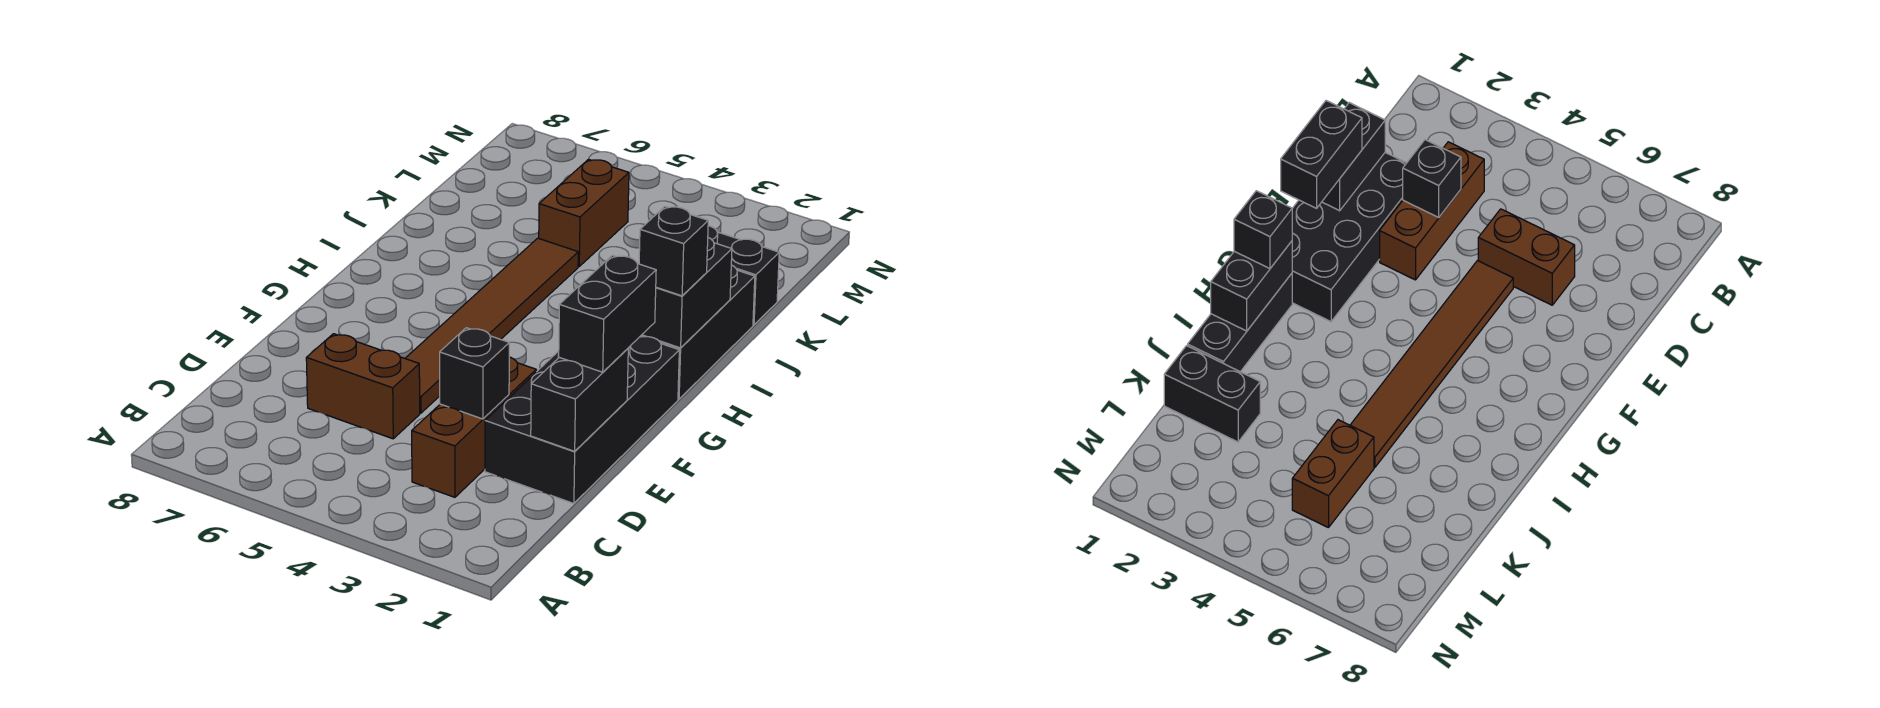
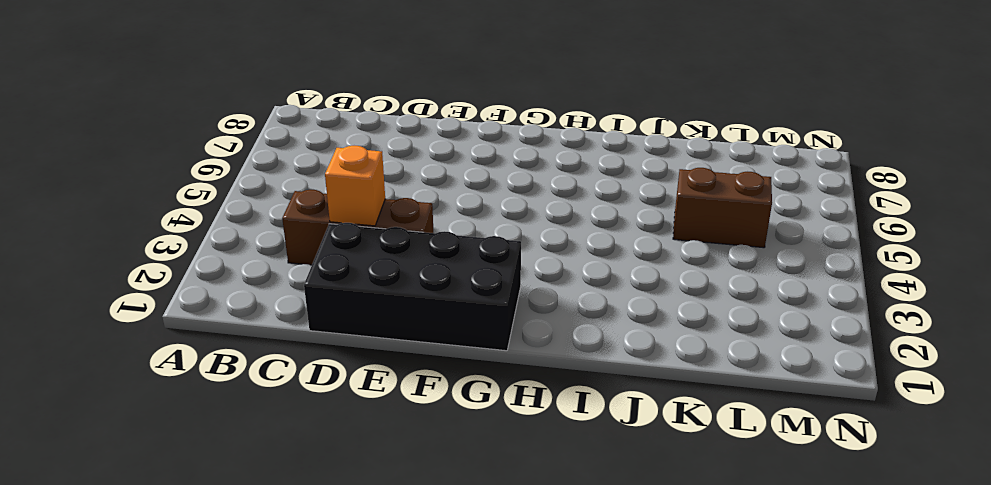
orange 1x1 brick [325,146,385,226] -> black 1x1 brick [440,328,509,419]
none -> brown 1x2 brick [306,334,420,439]
none -> brown 1x6 tile [405,238,578,413]
none -> black 1x3 brick [640,265,755,399]

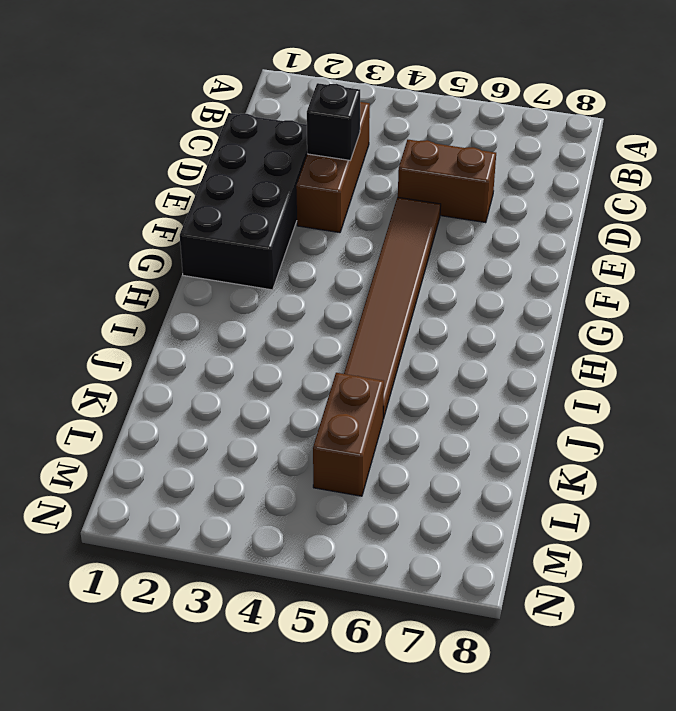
none -> black 1x3 brick [640,265,755,399]
none -> black 1x2 brick [708,226,779,325]
none -> black 1x2 brick [531,349,628,451]

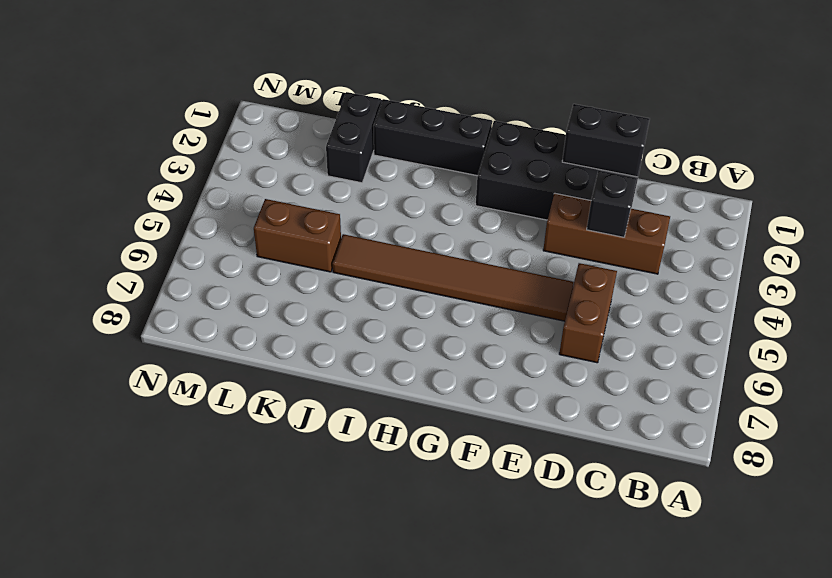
none -> black 1x2 brick [642,238,732,348]
none -> black 1x2 brick [558,255,656,372]
none -> black 1x1 brick [639,206,708,296]

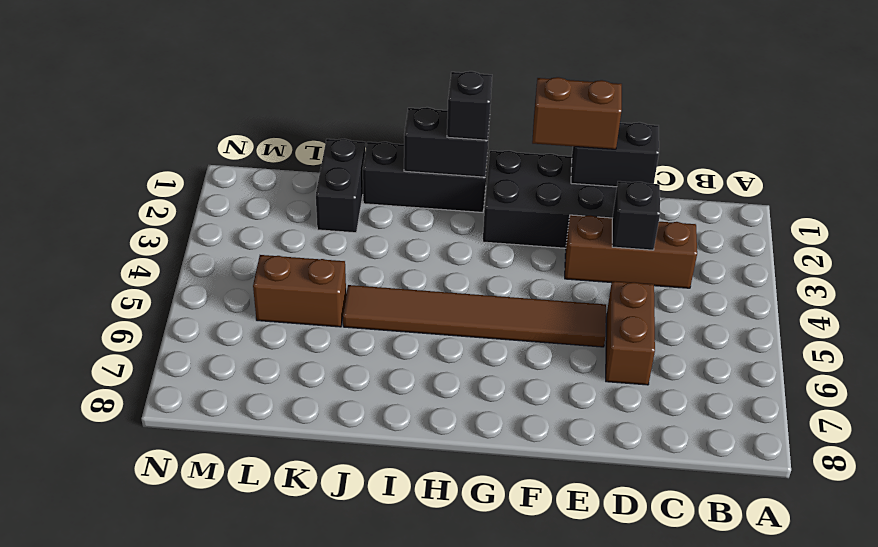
brown 1x2 brick [532,77,622,149] -> black 1x2 brick [558,255,656,372]

